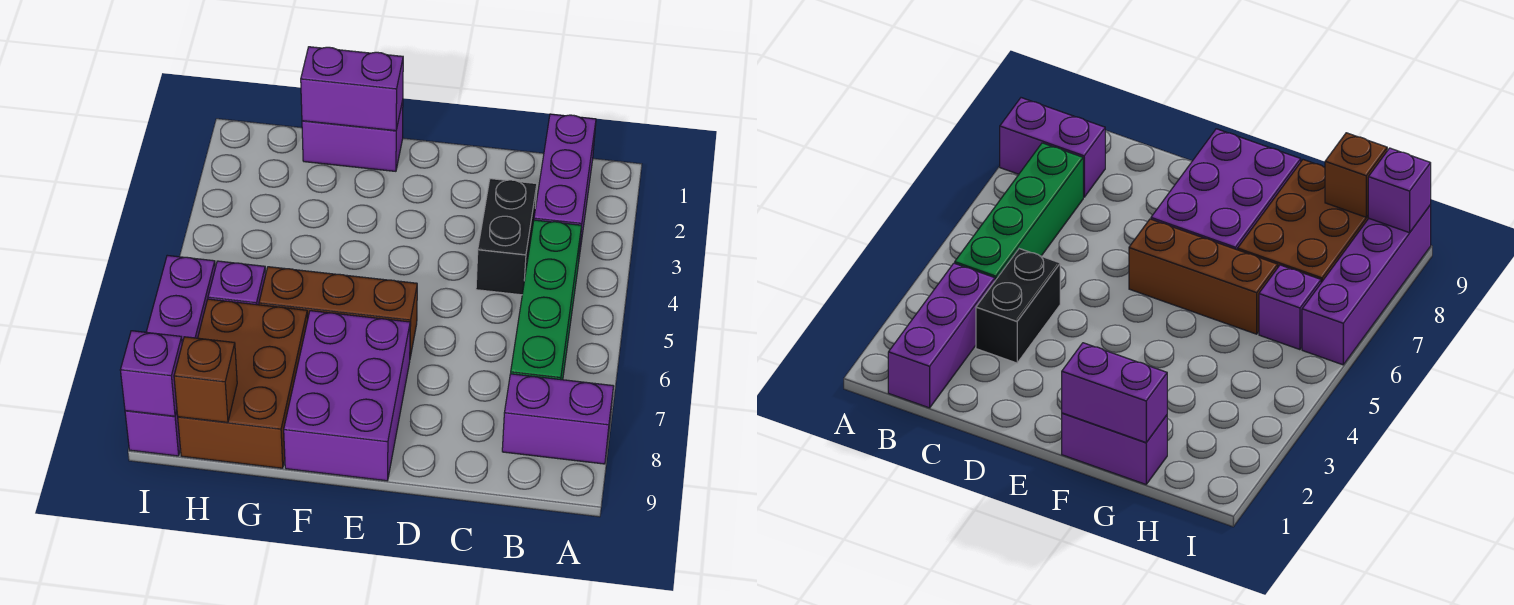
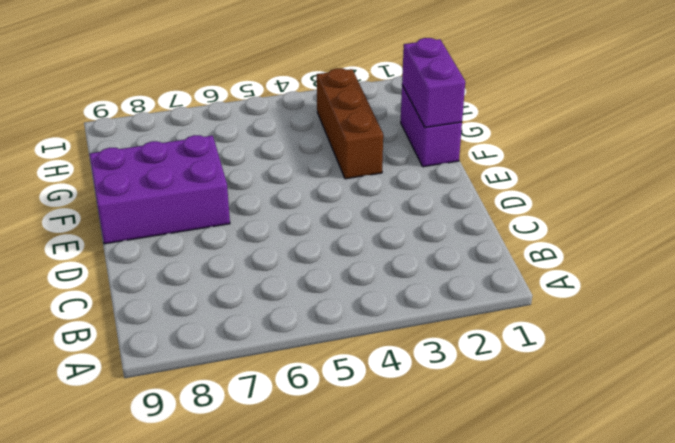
brown 1x3 brick [317,68,383,179] -> brown 1x3 brick moved to [259,267,417,357]
none -> purple 1x2 brick [502,374,614,464]
none -> purple 1x3 brick [534,114,596,257]
none -> green 1x4 brick [511,220,582,380]

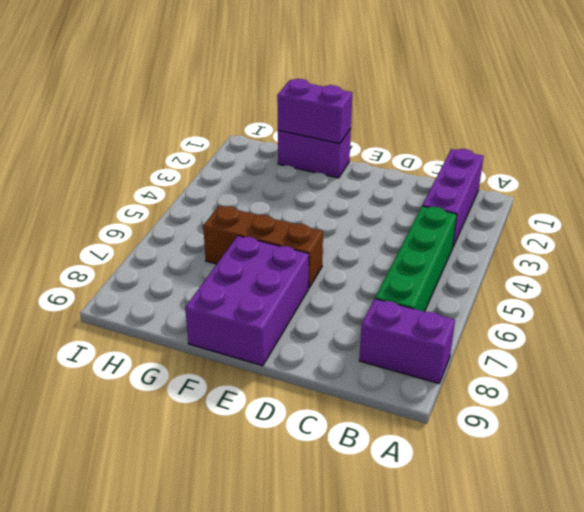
none -> black 1x2 brick [476,179,537,295]
none -> brown 2x3 brick [178,299,308,468]
none -> purple 1x1 brick [208,261,266,305]

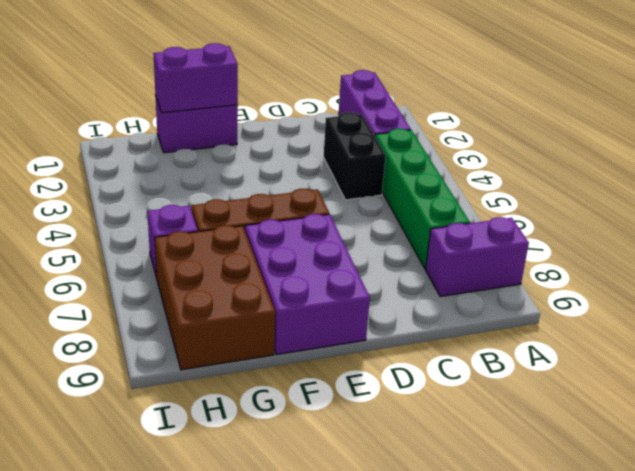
none -> purple 1x4 brick [125,255,215,456]
none -> brown 1x1 brick [174,337,237,423]
none -> purple 1x1 brick [120,331,182,416]

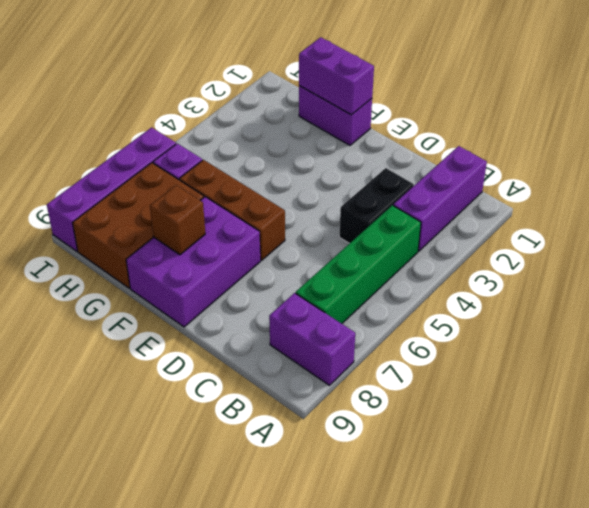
brown 1x1 brick [150,185,205,255] -> brown 1x1 brick moved to [174,337,237,423]
none -> purple 1x1 brick [120,331,182,416]

